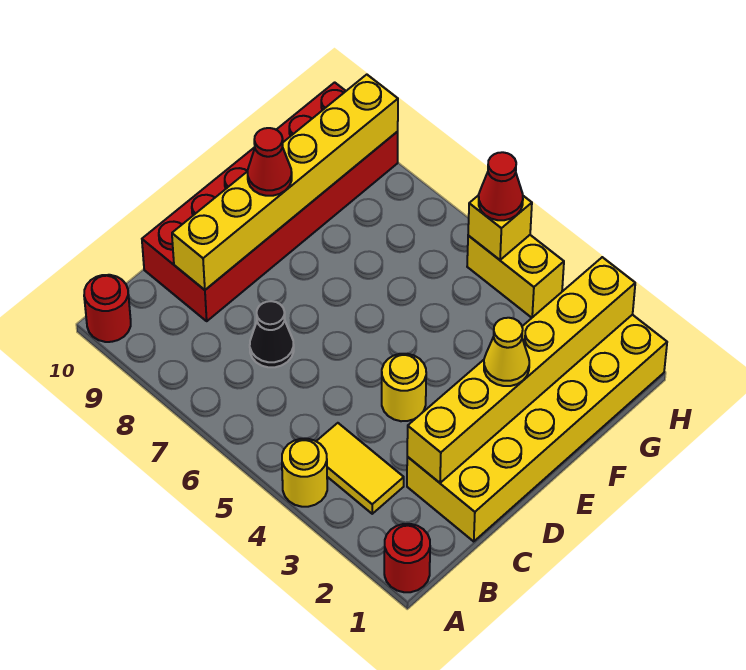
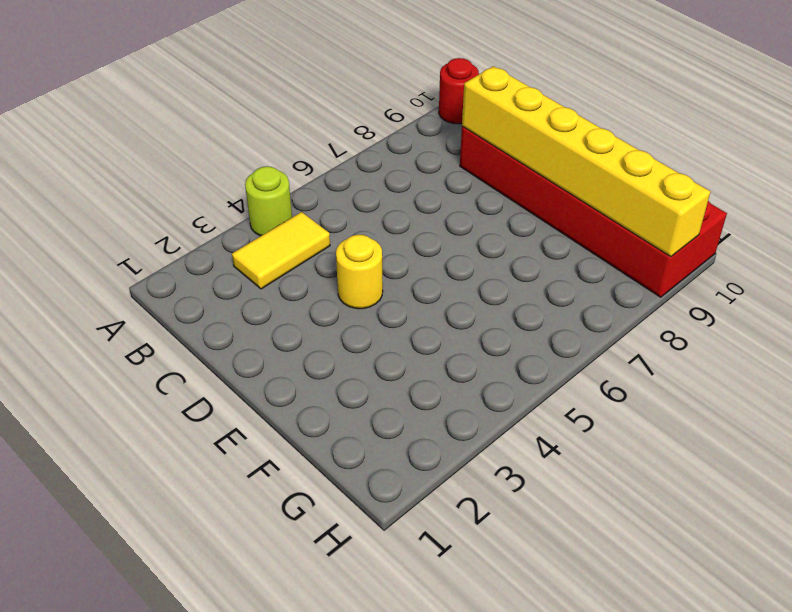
lime 1x1 round brick [245,166,292,236] -> yellow 1x1 round brick [282,439,327,507]
none -> red 1x1 round brick [384,524,430,592]
none -> yellow 2x6 brick [407,315,667,541]
none -> black 1x1 cone [250,301,294,367]

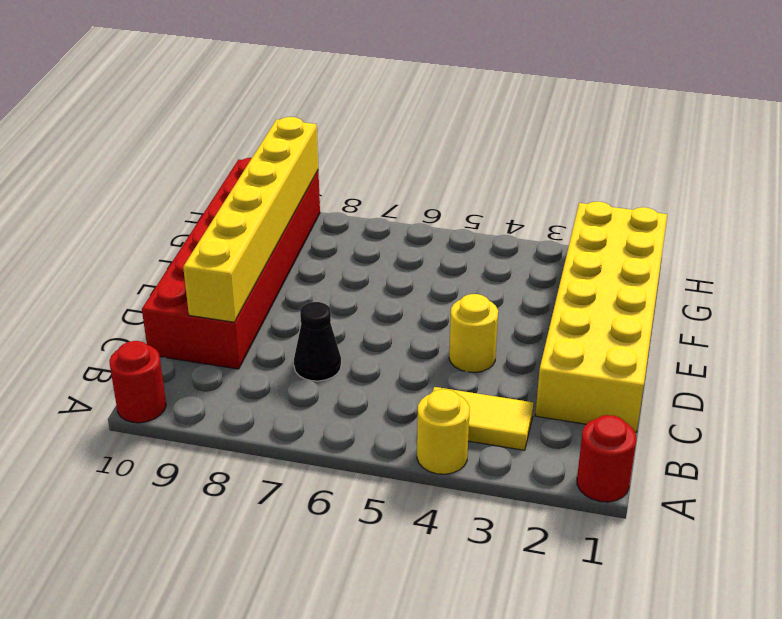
none -> yellow 1x2 brick [467,235,564,318]
none -> yellow 1x6 brick [407,257,635,483]
none -> yellow 1x1 brick [468,195,532,260]

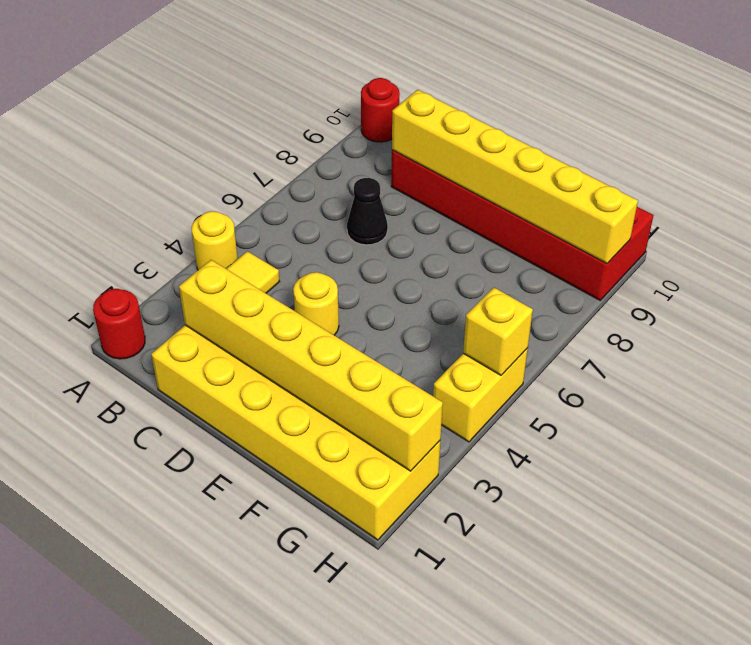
none -> yellow 1x1 cone [484,318,529,386]
none -> red 1x1 cone [248,128,292,196]
none -> red 1x1 cone [479,152,523,220]

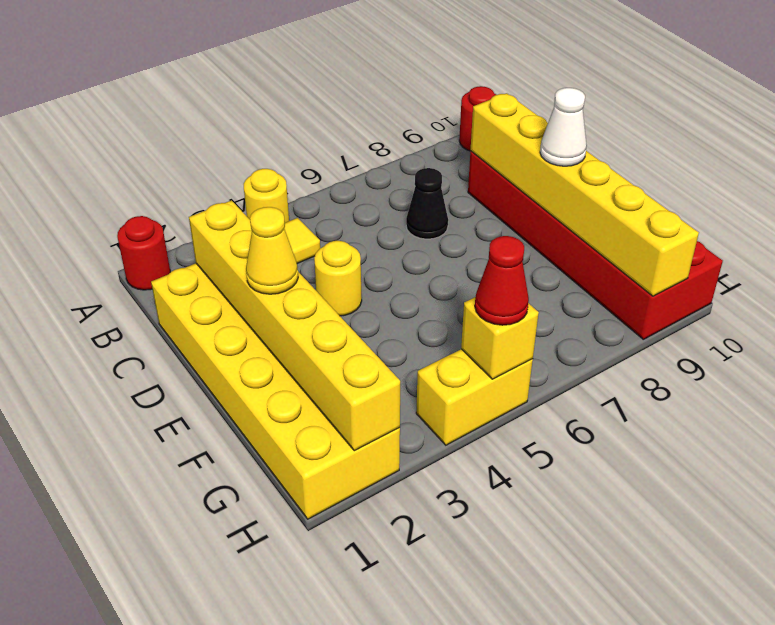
white 1x1 cone [540,88,587,166] -> red 1x1 cone [248,128,292,196]

